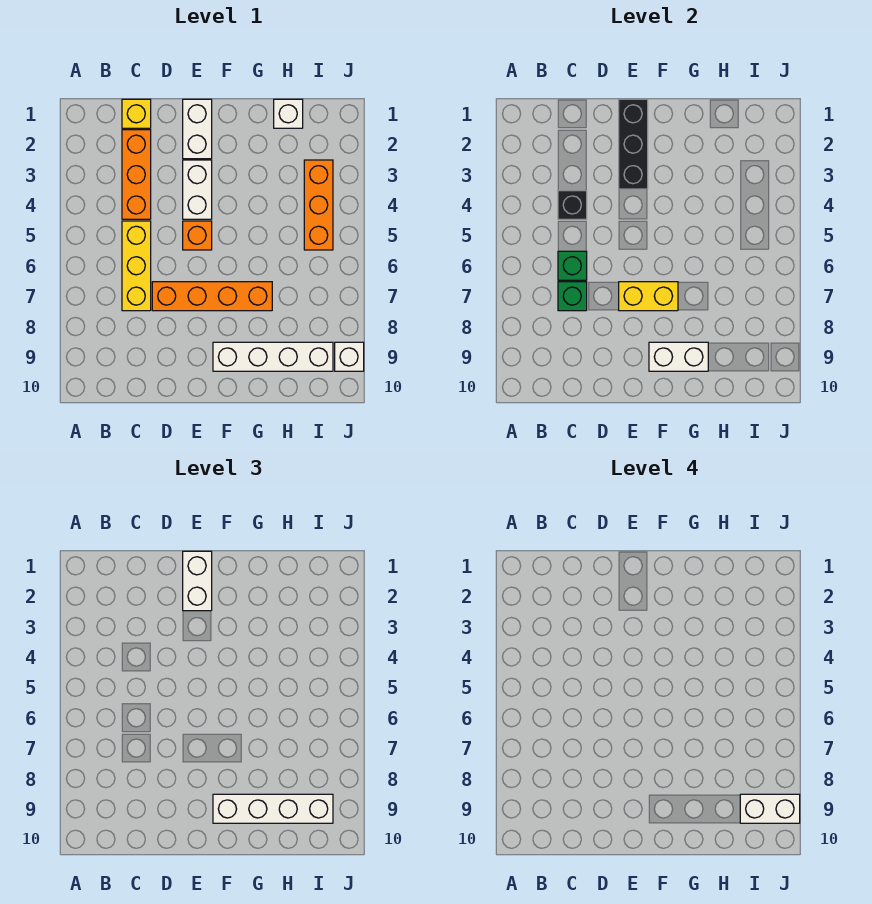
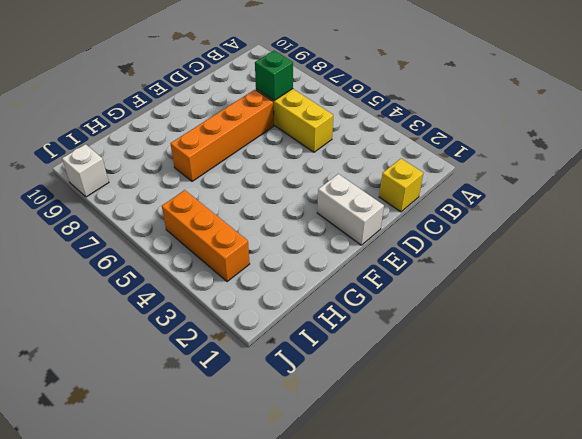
none -> orange 1x3 brick [122,130,151,219]
none -> white 1x2 brick [183,160,212,219]
none -> orange 1x1 brick [183,221,212,250]

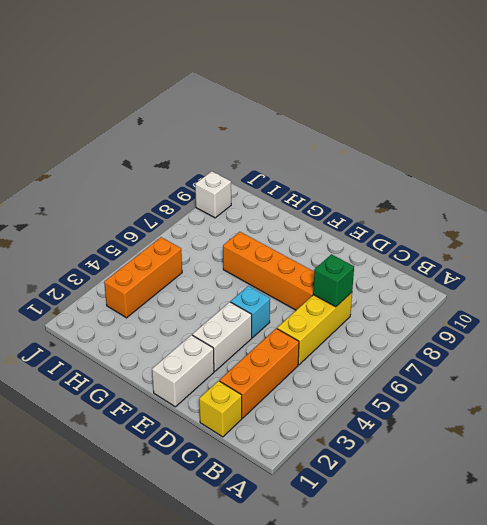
cyan 1x1 brick [231,286,270,338] -> orange 1x1 brick [183,221,212,250]
none -> white 1x4 brick [213,342,333,371]
none -> white 1x1 brick [274,99,303,128]
none -> black 1x1 brick [558,191,587,219]

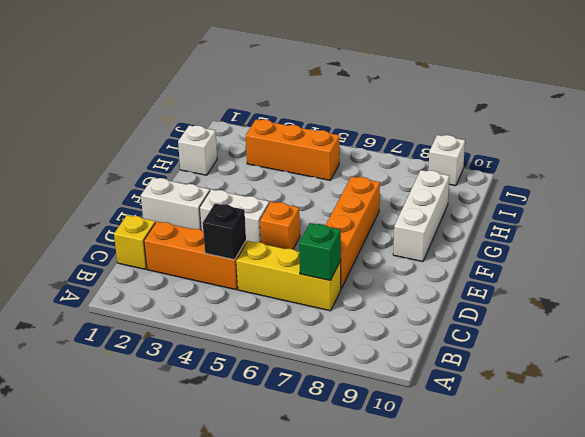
white 1x3 brick [393,170,449,262] -> white 1x4 brick [213,342,333,371]
none -> green 1x1 brick [558,251,587,280]
none -> black 1x3 brick [619,99,648,189]
none -> yellow 1x2 brick [619,282,678,311]

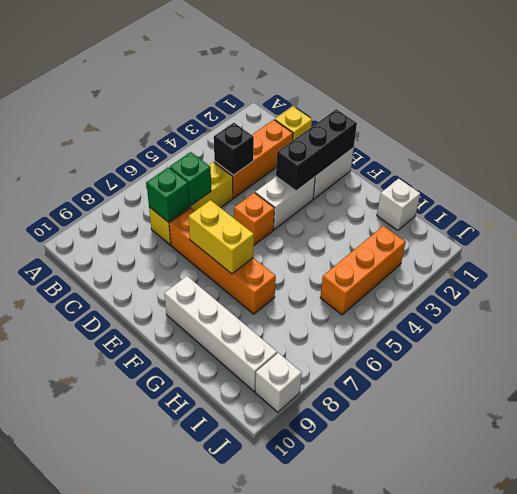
none -> white 1x2 brick [649,342,708,371]
none -> white 1x2 brick [183,551,212,611]
none -> white 1x4 brick [213,794,333,823]

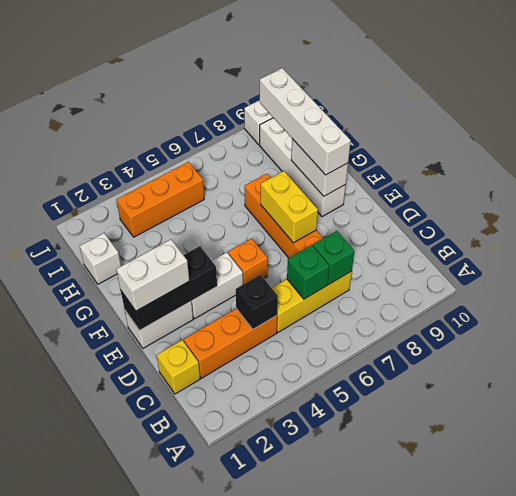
none -> white 1x2 brick [740,794,800,823]

